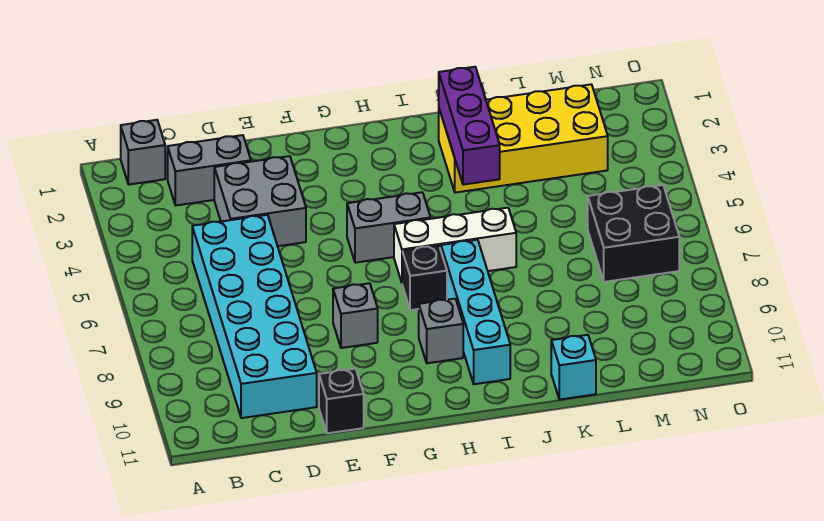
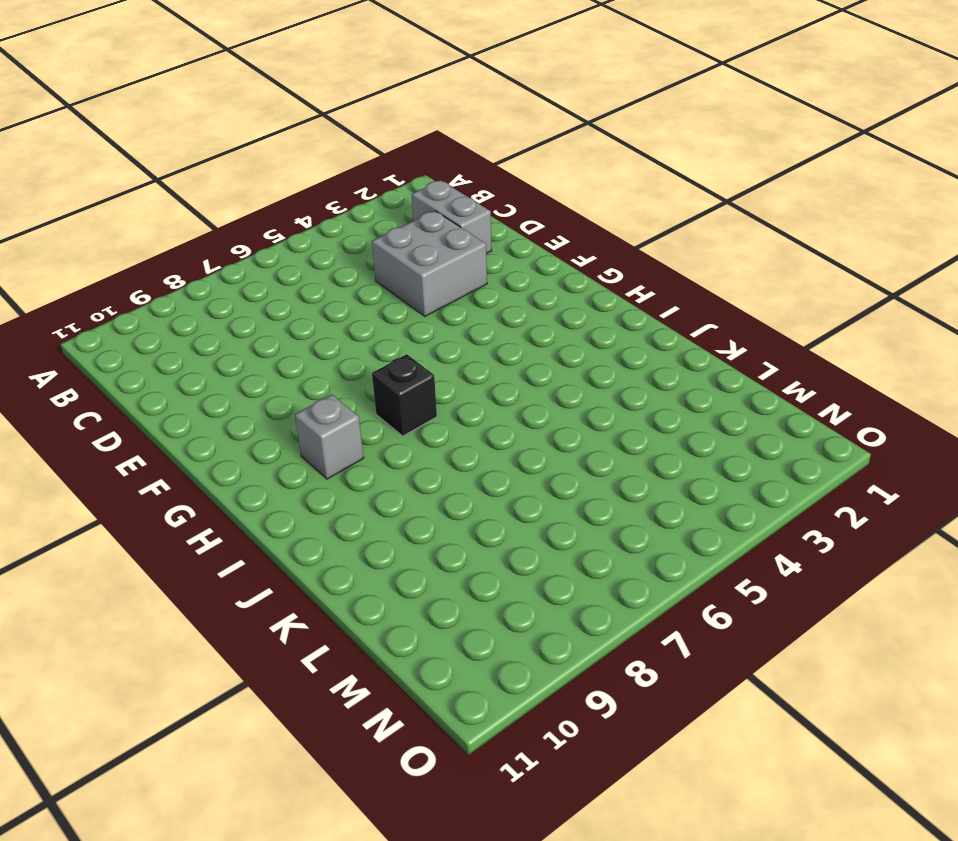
none -> grey 1x1 brick [121,120,165,184]
none -> cyan 2x6 brick [192,215,317,418]
none -> black 1x1 brick [319,369,364,433]

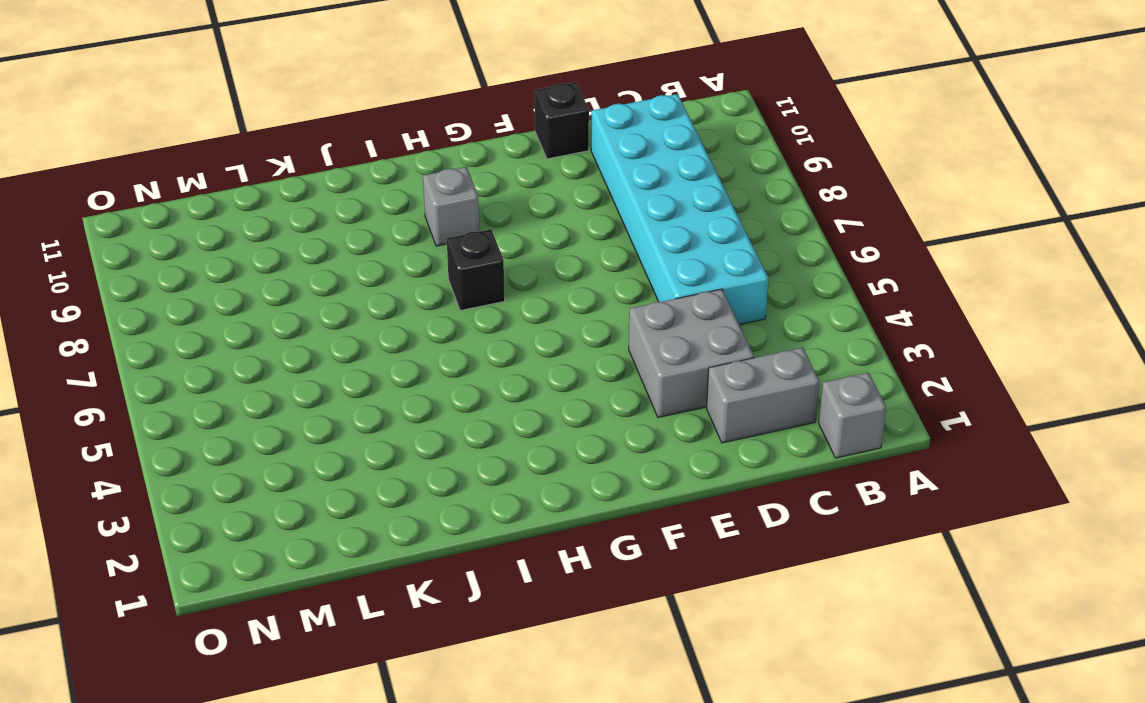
none -> grey 1x1 brick [333,283,378,348]
none -> grey 1x2 brick [347,192,431,263]
none -> white 1x3 brick [394,208,516,282]

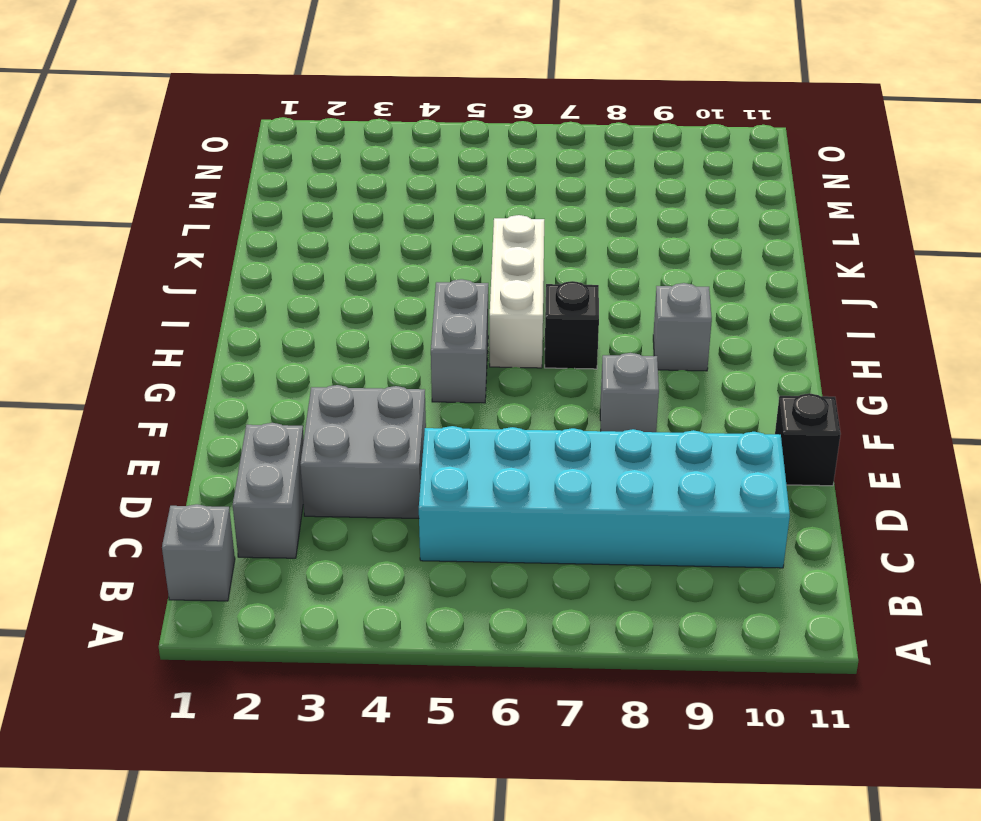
none -> cyan 1x4 brick [441,240,510,384]
none -> yellow 2x4 brick [439,84,608,193]
none -> cyan 1x1 brick [551,335,596,400]

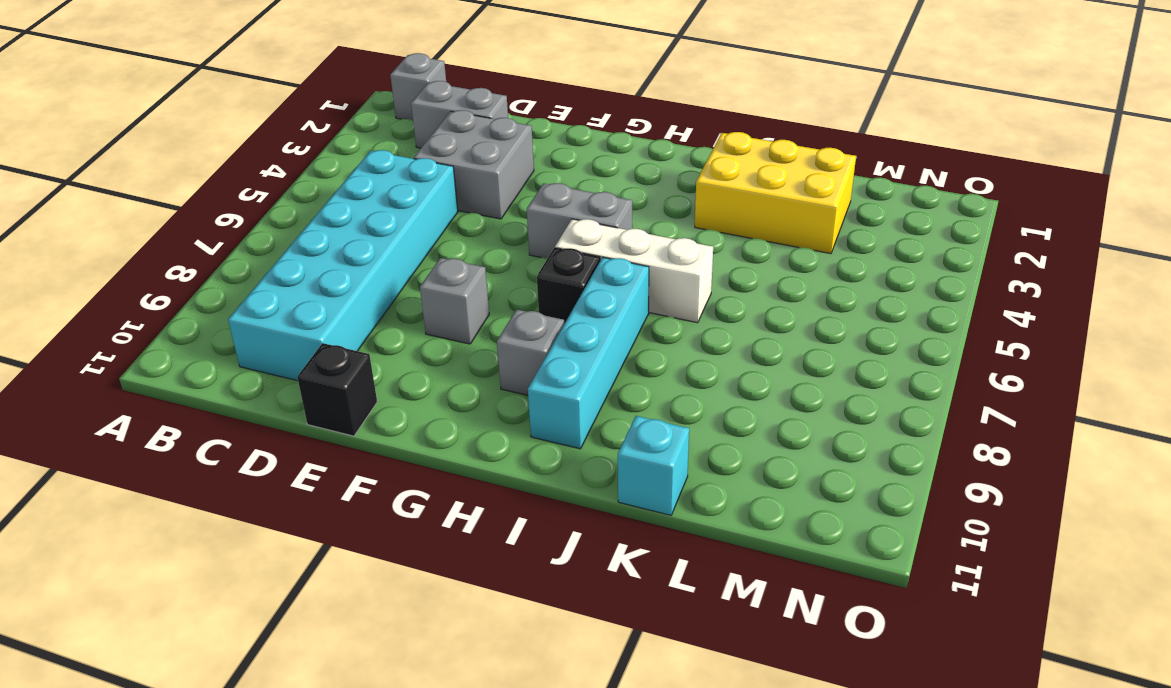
yellow 2x3 brick [695,132,856,254] -> yellow 2x4 brick [439,84,608,193]
none -> black 2x2 brick [588,185,679,282]
none -> purple 1x3 brick [439,67,500,185]

